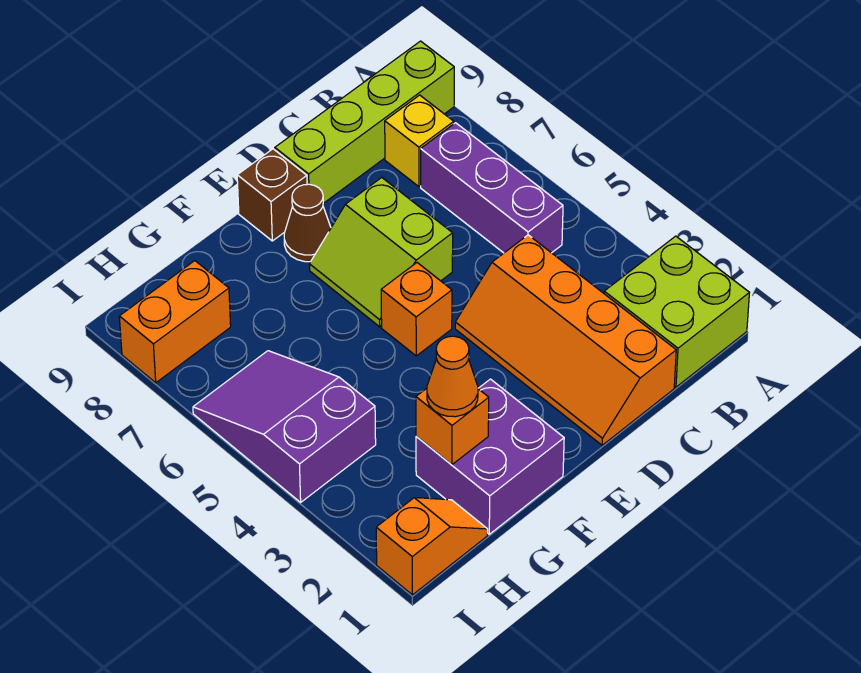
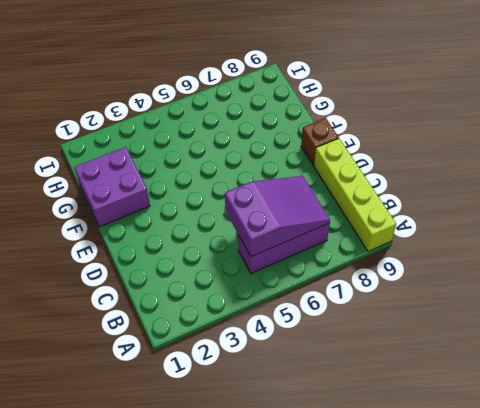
purple 2x3 slope [225,176,330,257] -> purple 2x3 slope moved to [193,351,376,502]
none -> lime 2x2 brick [604,236,749,387]
none -> yellow 1x1 brick [385,95,454,187]
none -> orange 2x4 slope [455,235,676,445]

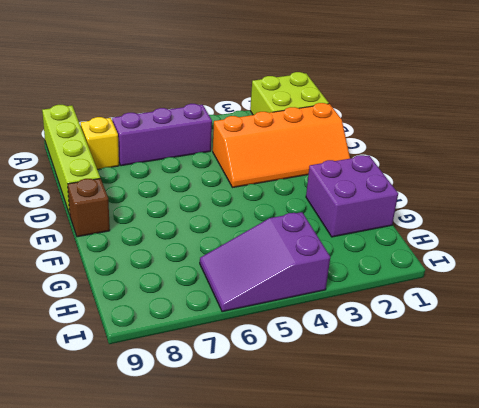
none -> lime 2x2 slope [309,178,453,327]
none -> orange 1x1 brick [381,263,452,356]
none -> brown 1x1 cone [284,184,331,262]

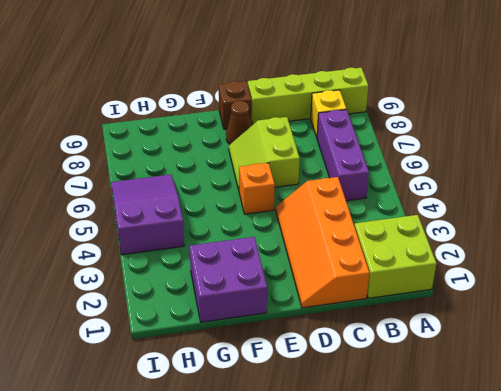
none -> orange 1x2 slope [376,498,488,595]
none -> orange 1x2 brick [119,261,231,383]
none -> orange 1x1 brick [416,388,489,465]

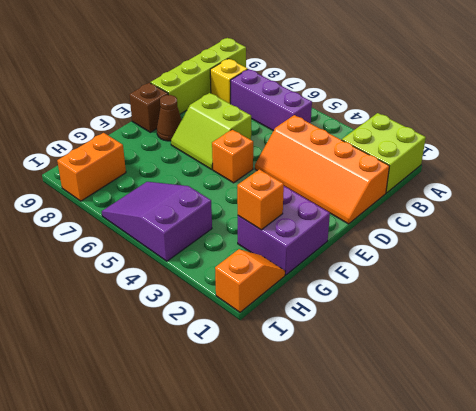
none -> orange 1x1 cone [427,336,478,417]

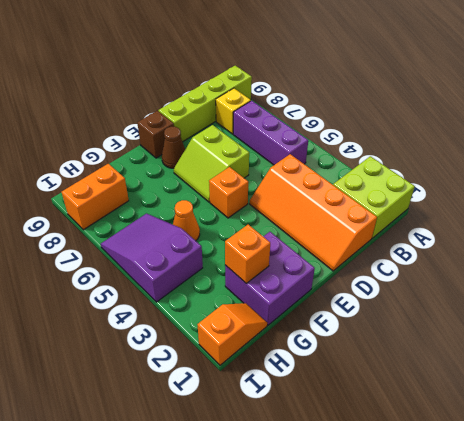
orange 1x1 cone [173,200,200,241] -> orange 1x1 cone moved to [427,336,478,417]

